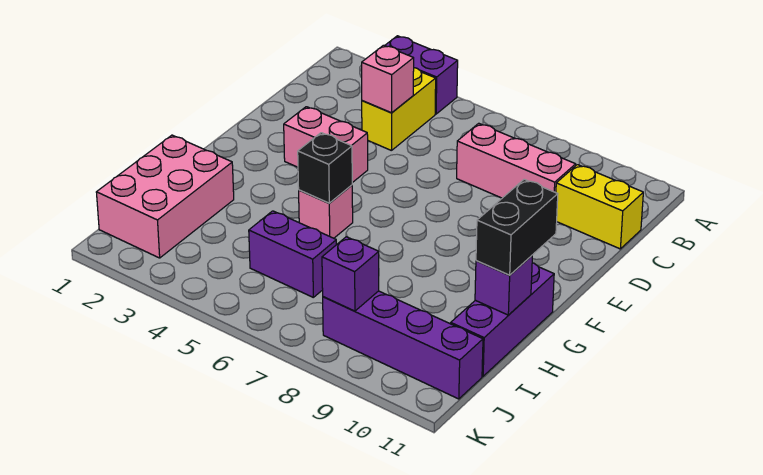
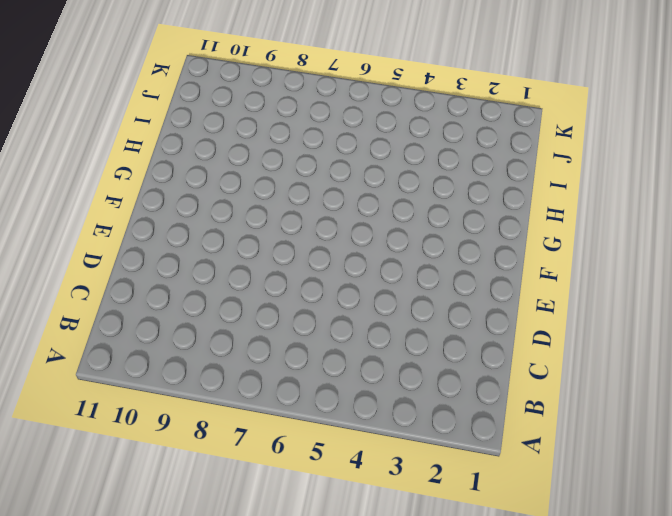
none -> purple 1x2 brick [385,36,458,114]
none -> yellow 1x2 brick [362,68,436,151]
none -> pink 1x3 brick [457,123,576,198]

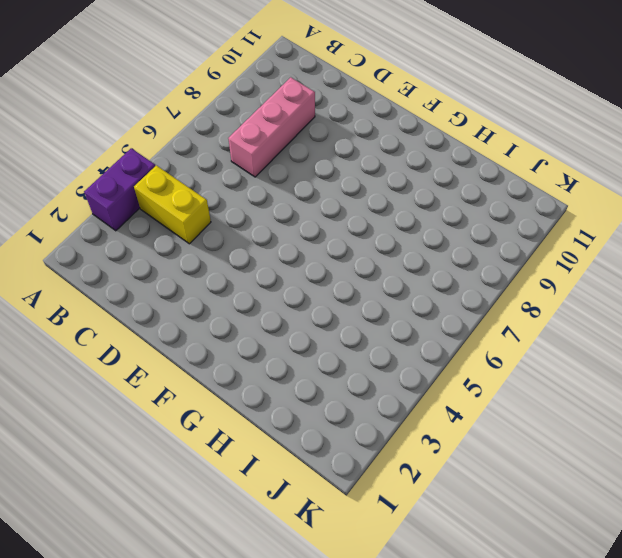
none -> yellow 1x2 brick [556,165,643,249]
none -> pink 1x2 brick [284,107,368,183]
none -> pink 1x1 brick [299,185,353,238]

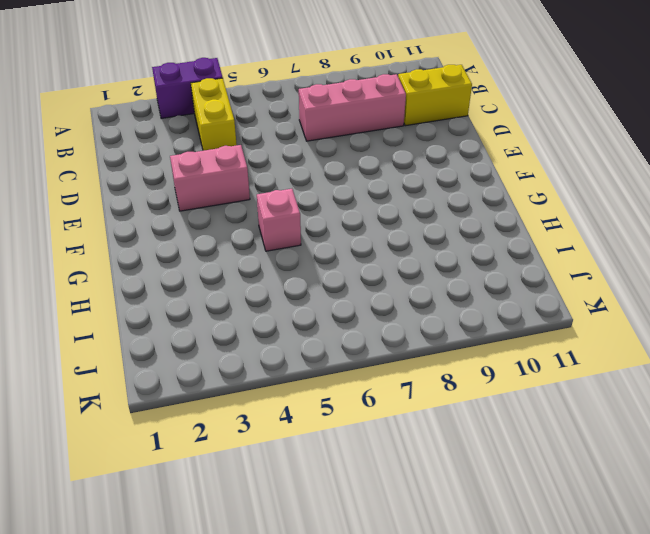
none -> purple 1x3 brick [451,263,554,376]
none -> pink 2x3 brick [96,135,234,258]
none -> purple 1x2 brick [249,211,337,297]

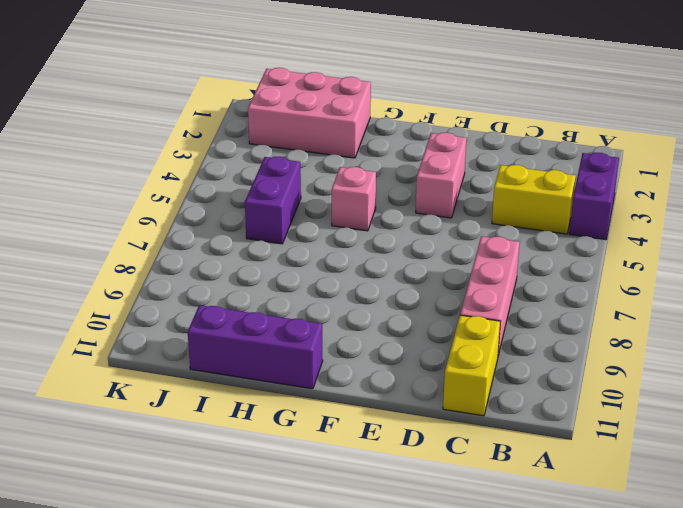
none -> purple 1x4 brick [323,291,483,399]
none -> pink 1x1 brick [362,45,414,113]
none -> black 1x1 brick [298,133,352,203]

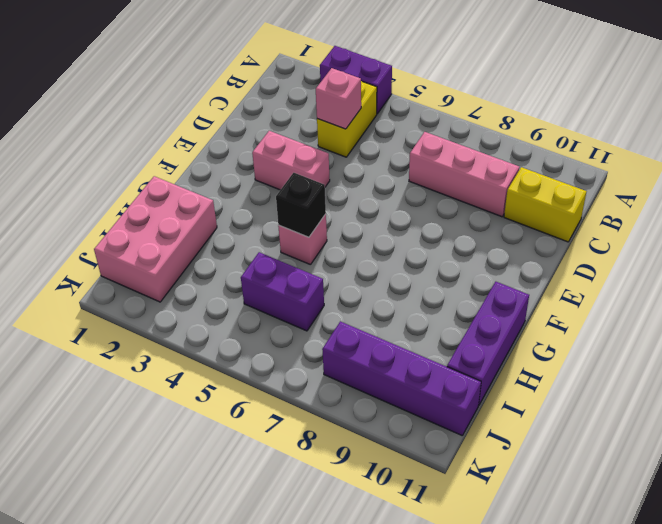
none -> purple 1x1 brick [475,256,532,315]
none -> purple 1x1 brick [322,237,379,311]
none -> black 1x2 brick [476,179,558,275]

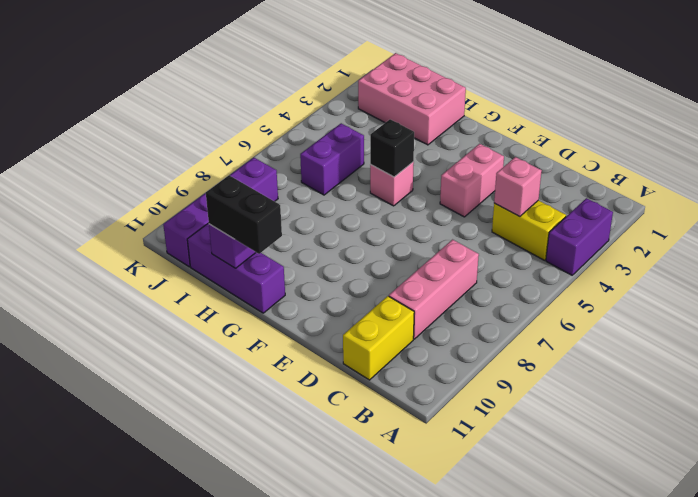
none -> purple 1x1 brick [322,237,379,311]

